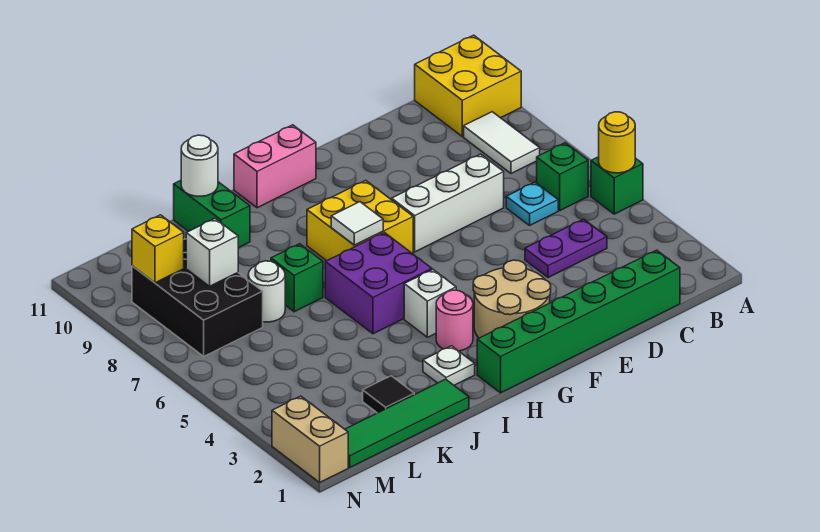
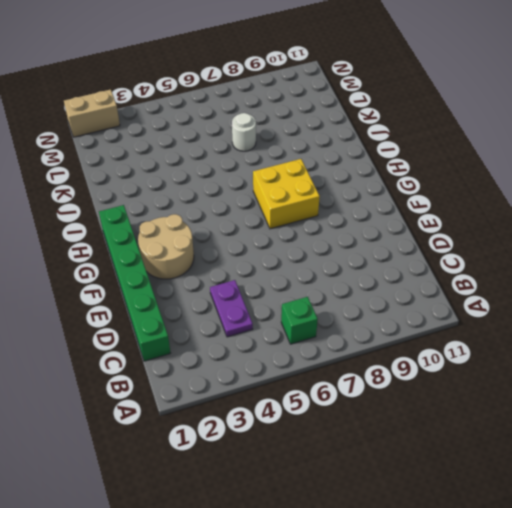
none -> green 1x1 brick [591,157,643,214]
none -> yellow 2x2 brick [415,35,521,136]
none -> white 1x2 tile [464,112,540,174]

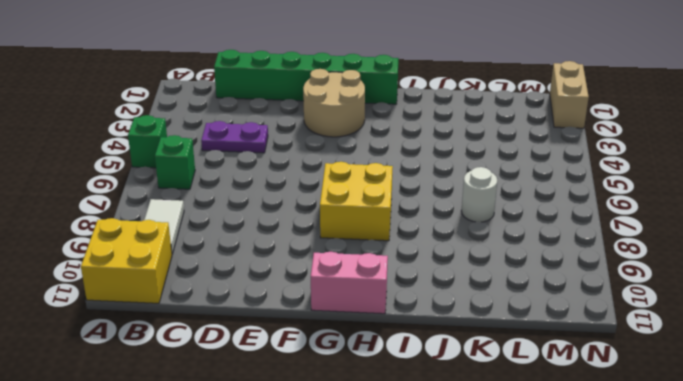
none -> cyan 1x1 plate [506,182,558,225]
none -> white 1x3 brick [392,154,504,252]
none -> pink 1x1 round brick [436,290,473,351]

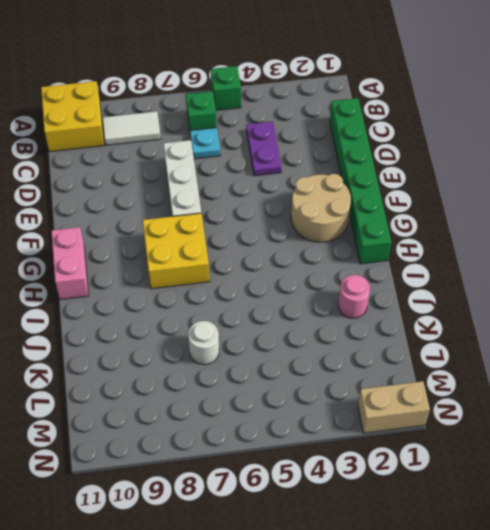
pink 1x1 round brick [338,275,370,318] -> pink 1x1 round brick moved to [436,290,473,351]
none -> white 1x1 brick [404,270,456,337]
none -> purple 2x2 brick [325,232,432,334]
none -> white 1x1 plate [423,346,475,385]

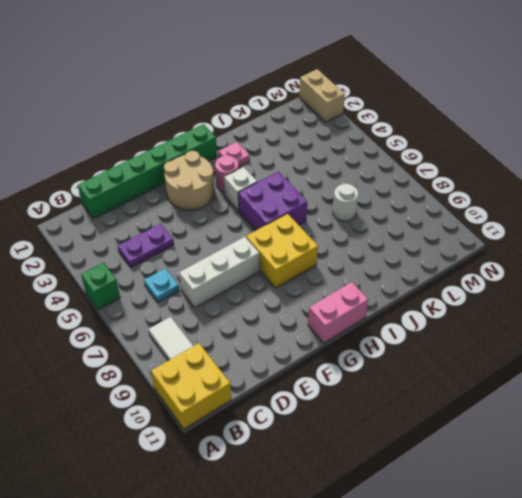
pink 1x1 plate [218,142,250,166] -> white 1x1 plate [423,346,475,385]
none -> green 1x1 brick [537,143,588,210]
none -> green 1x4 tile [345,379,469,467]
none -> green 1x1 brick [271,244,323,312]

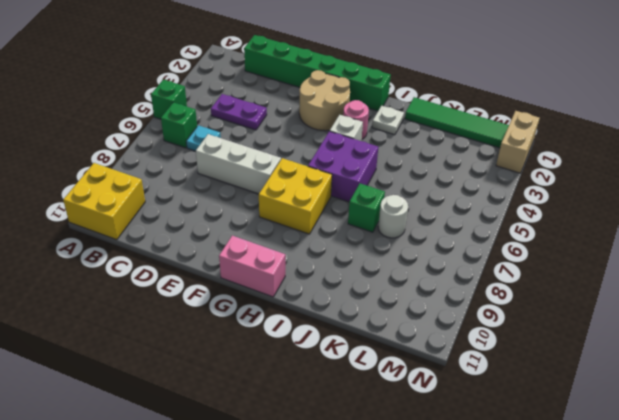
none -> white 1x2 tile [464,112,540,174]
none -> green 1x2 brick [174,180,250,248]
none -> black 1x1 tile [363,376,414,413]

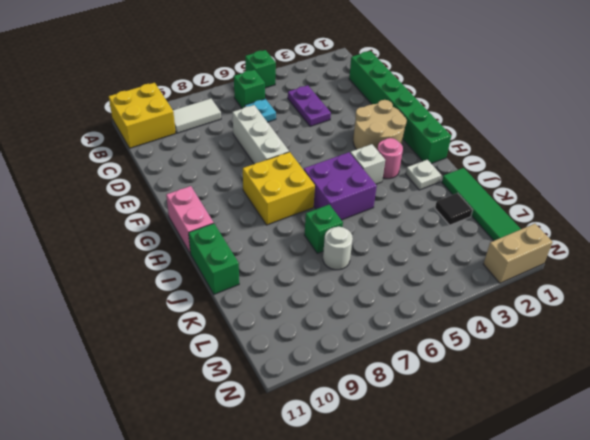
green 1x2 brick [189,223,239,294] -> green 1x2 brick turned to [174,180,250,248]
none -> black 2x3 brick [132,239,263,356]
none -> yellow 1x1 round brick [599,112,635,173]
none -> white 1x1 tile [331,202,383,245]

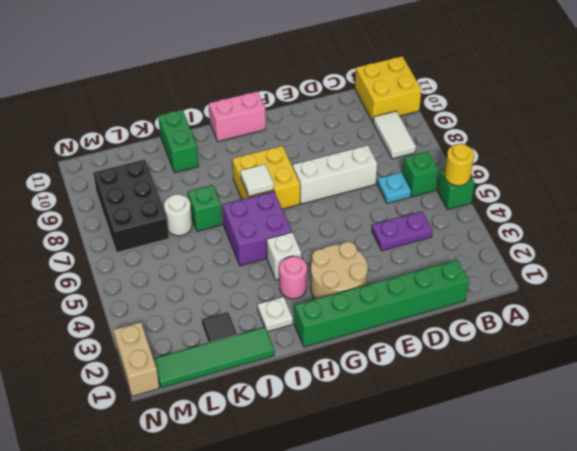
none -> white 1x1 round brick [181,135,218,196]
none -> white 1x1 brick [186,219,238,286]
none -> yellow 1x1 brick [132,215,184,283]

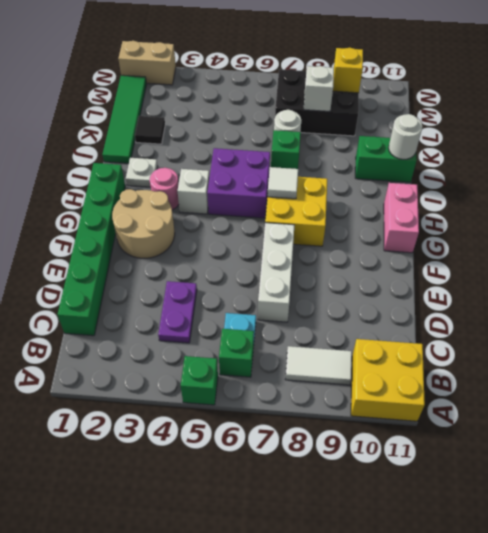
none -> yellow 1x1 round brick [599,112,635,173]

